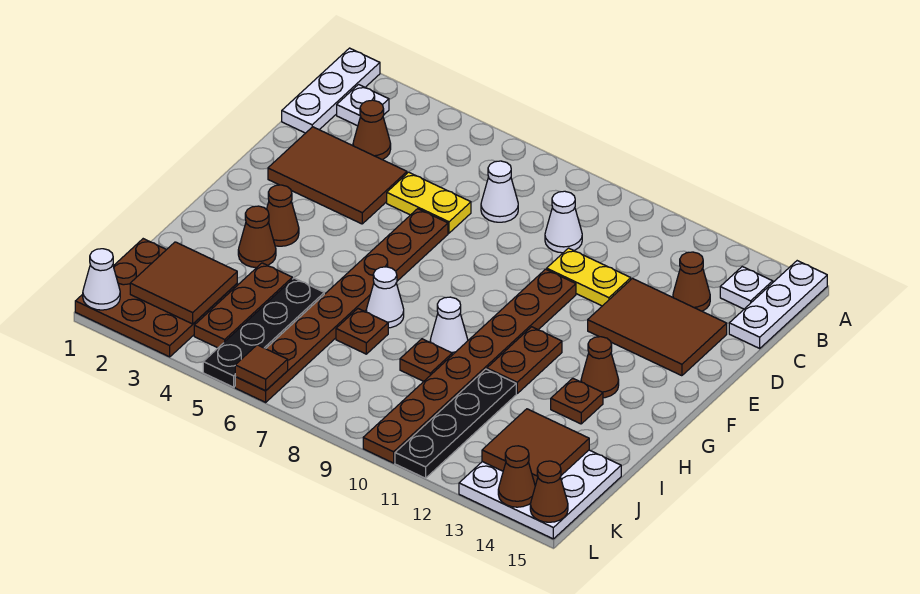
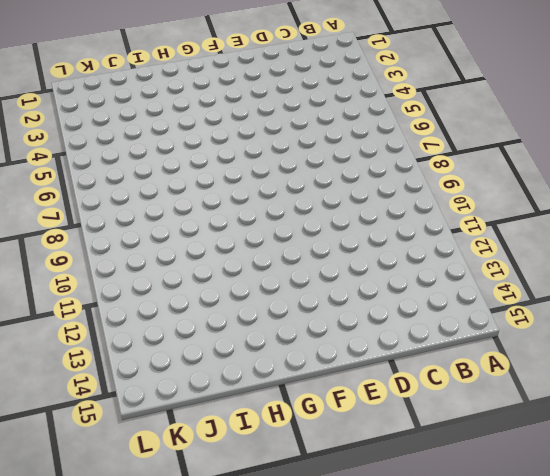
none -> white 1x3 plate [282,48,380,133]
none -> white 1x3 plate [729,261,827,348]
none -> white 1x1 plate [337,85,389,126]
none -> white 1x1 plate [720,267,773,309]

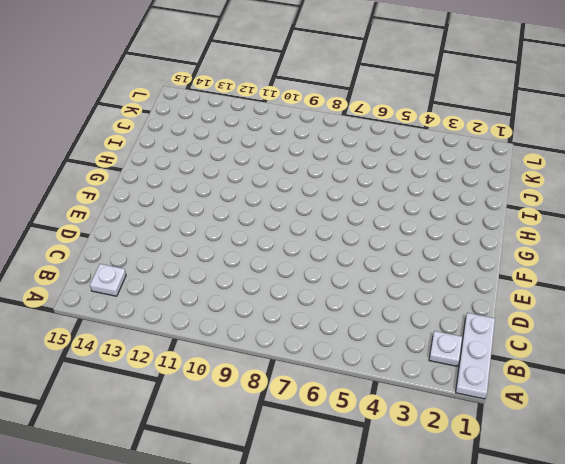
none -> white 1x3 plate [729,261,827,348]
none -> brown 1x1 cone [353,100,391,160]
none -> white 1x1 cone [481,161,518,222]
none -> white 1x1 cone [545,191,582,253]

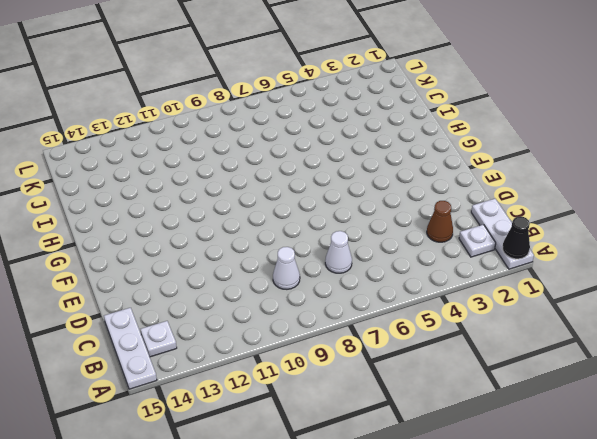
black 1x1 cone [503,216,530,259] -> none
none -> brown 1x1 cone [673,252,710,311]
none -> brown 2x3 tile [268,127,407,224]
none -> yellow 1x2 plate [387,172,471,233]
none -> yellow 1x2 plate [547,248,631,306]

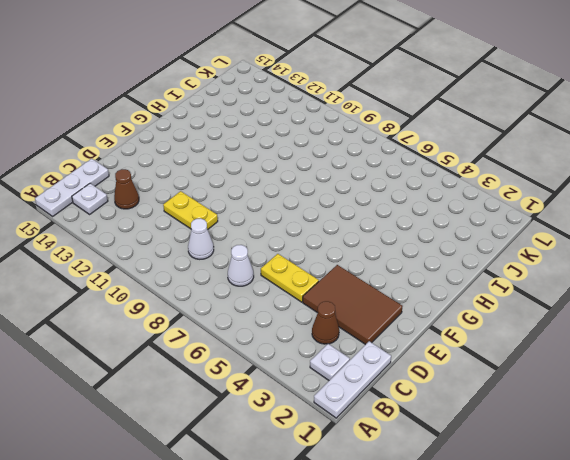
none -> brown 2x3 tile [588,279,727,376]
none -> brown 1x8 plate [235,209,448,402]
none -> brown 1x8 plate [363,269,576,463]
none -> brown 1x1 cone [267,185,299,246]

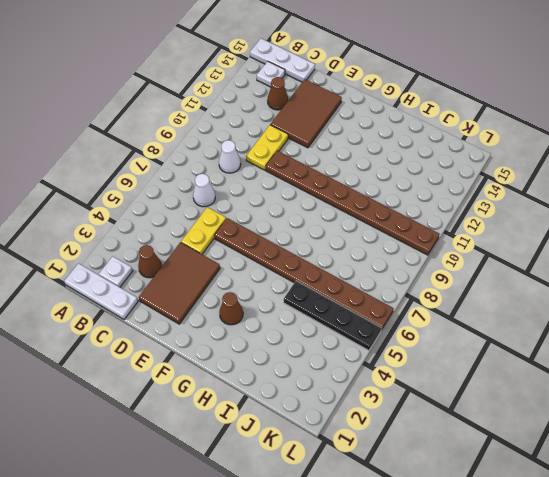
none -> brown 1x2 plate [487,327,562,393]
none -> brown 1x1 cone [581,337,619,398]
none -> brown 1x1 cone [238,206,276,268]
none -> white 1x1 cone [366,267,404,328]

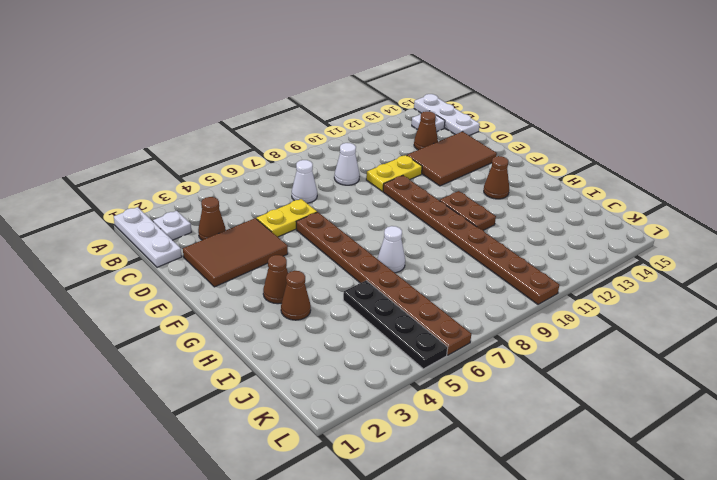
none -> white 1x1 cone [430,297,468,355]
none -> brown 1x1 plate [551,378,603,424]
none -> brown 1x3 plate [194,263,292,348]
none -> brown 1x1 plate [336,309,388,354]

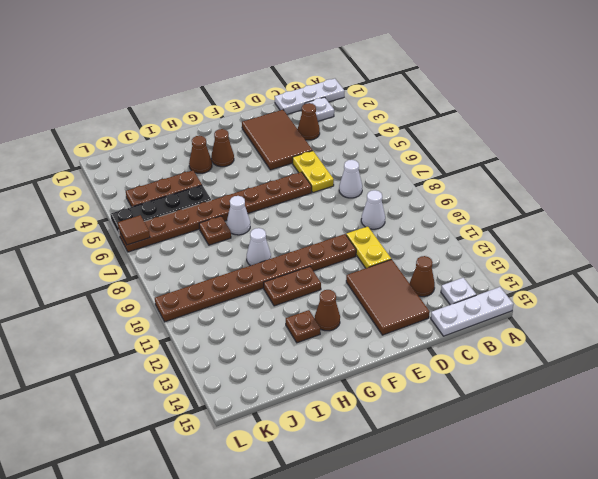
none -> brown 1x1 plate [400,339,452,381]
none -> black 1x4 plate [395,369,516,478]
none -> brown 3x3 plate [75,239,237,357]
none -> white 3x3 plate [459,450,621,539]

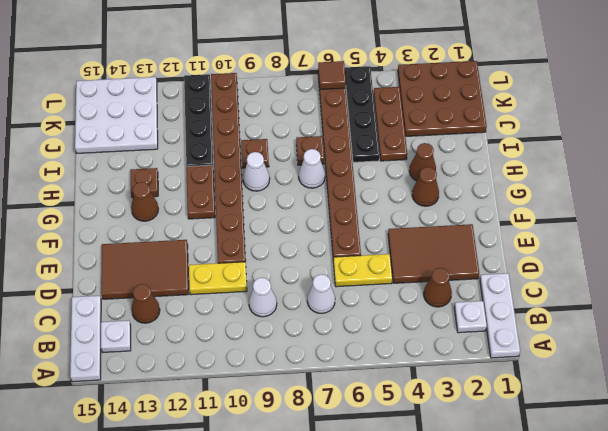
none -> brown 2x2 tile [130,242,237,324]
none -> brown 2x2 tile [482,409,589,486]
none -> white 1x1 cone [83,249,120,310]
none -> brown 1x1 cone [498,446,535,507]

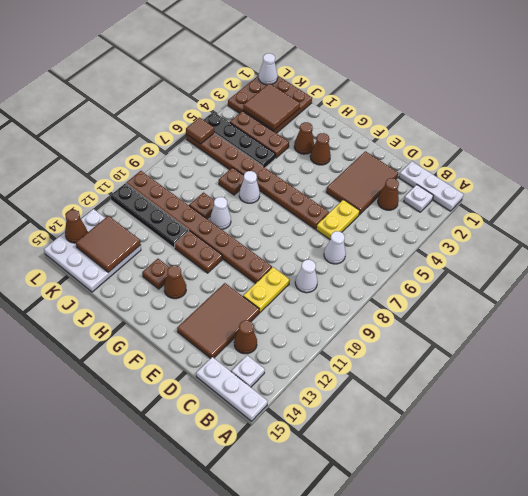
none -> brown 1x1 cone [530,461,568,522]

